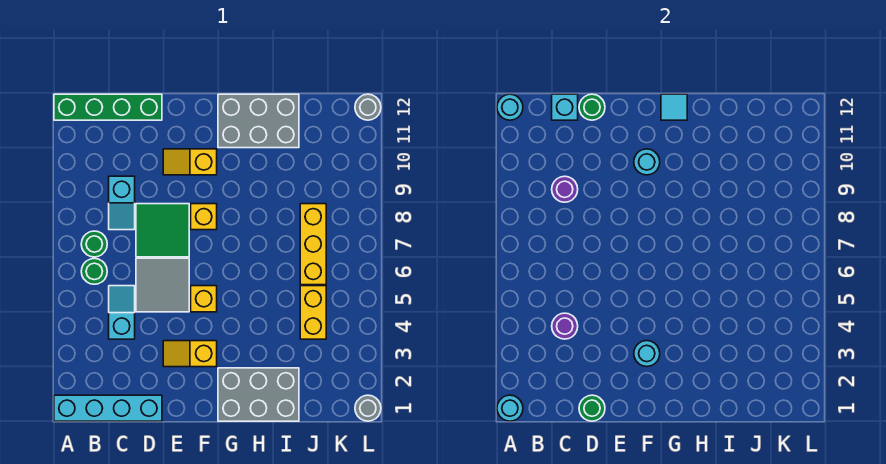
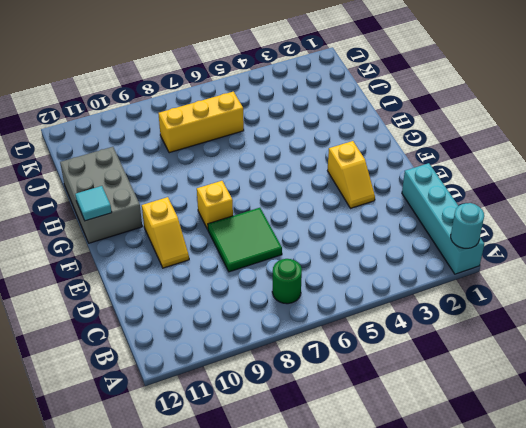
none -> green 1x4 brick [54,94,162,120]
none -> green 1x1 round brick [81,258,107,284]
none -> cyan 1x2 slope [109,286,135,339]

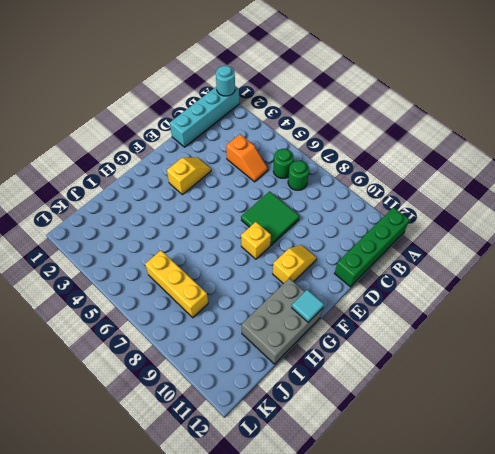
orange 1x2 slope [226,134,268,182] -> cyan 1x2 slope [109,286,135,339]
none -> cyan 1x2 slope [109,176,135,230]
none -> grey 2x2 tile [136,258,189,312]
none -> yellow 1x1 brick [191,286,217,312]

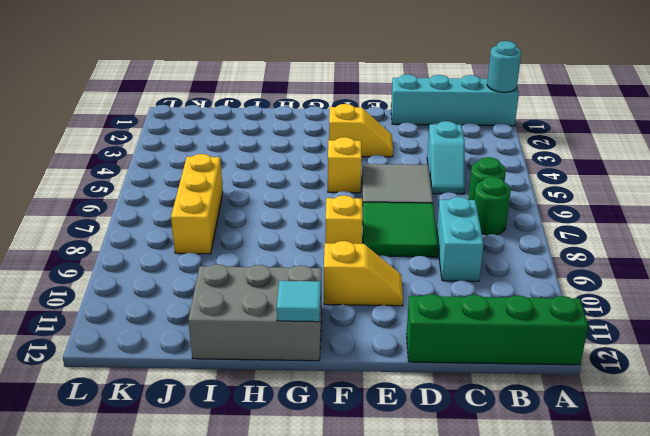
cyan 1x2 brick [437,197,484,281] -> cyan 1x2 slope [109,176,135,230]
none -> grey 2x3 brick [218,368,299,421]
none -> yellow 1x2 brick [300,286,326,339]
none -> grey 1x1 round brick [355,395,381,421]

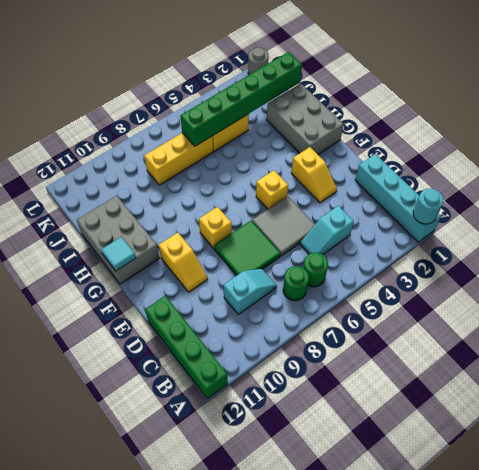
green 1x6 brick [180,52,302,146] -> none
none -> grey 1x1 round brick [355,94,381,120]
none -> cyan 1x1 round brick [497,94,523,120]
none -> purple 1x1 round brick [552,313,578,339]

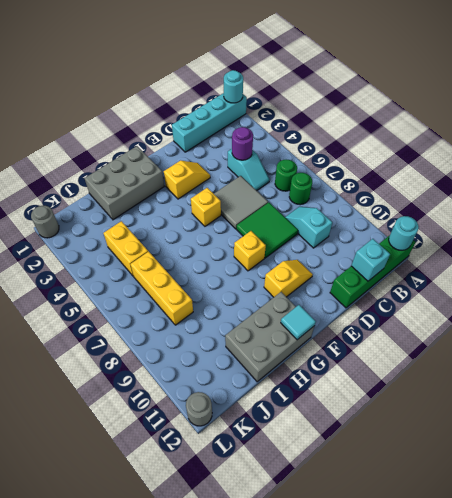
none -> purple 1x1 round brick [552,176,578,202]
none -> green 1x1 round brick [579,395,605,421]
none -> green 1x1 round brick [579,94,605,120]

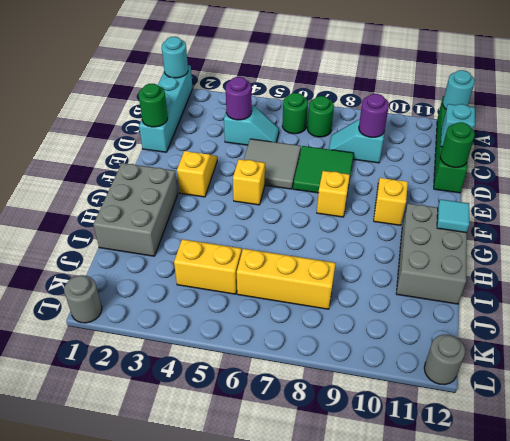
none -> cyan 1x1 round brick [634,341,660,367]
none -> cyan 1x1 round brick [634,149,660,175]

